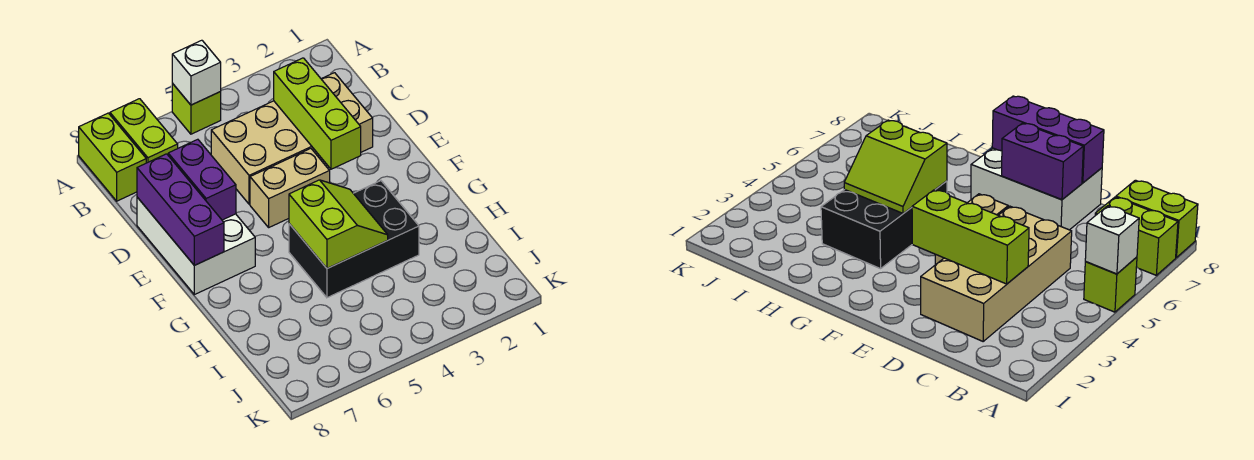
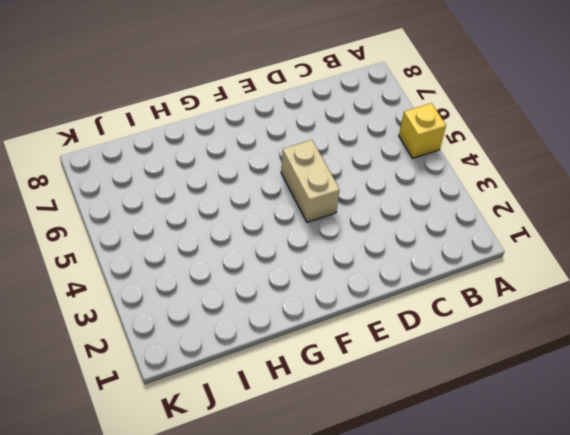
yellow 1x1 brick [399,103,446,158] -> lime 1x1 brick [172,83,221,134]
none -> lime 1x2 brick [110,99,178,163]
none -> lime 1x2 brick [79,113,146,201]
none -> tan 2x4 brick [211,73,373,204]

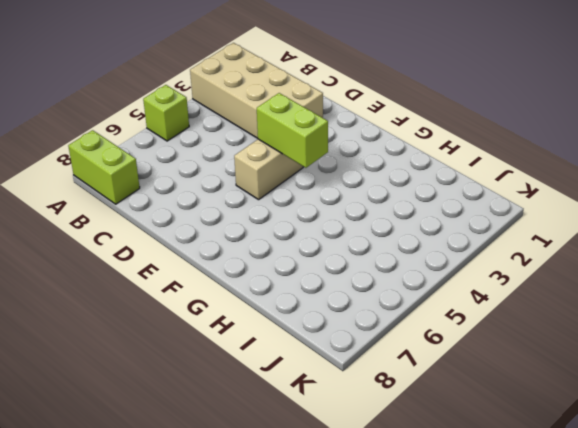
tan 2x4 brick [190,43,323,138] -> tan 2x4 brick turned to [211,73,373,204]
lime 1x2 brick [257,93,328,168] -> lime 1x2 brick moved to [110,99,178,163]
none -> white 2x3 brick [137,197,255,295]
none -> black 2x3 brick [289,181,419,298]
none -> white 1x1 brick [172,40,221,105]

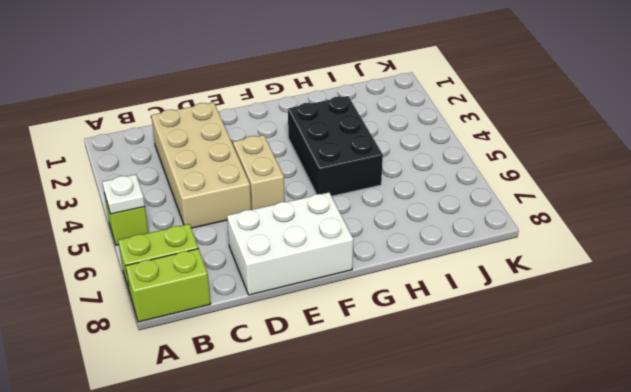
white 1x1 plate [102,174,145,214] -> white 1x1 brick [172,40,221,105]
none -> lime 1x3 brick [274,58,361,169]
none -> purple 1x2 brick [168,139,236,220]
none -> purple 1x3 brick [137,154,224,265]

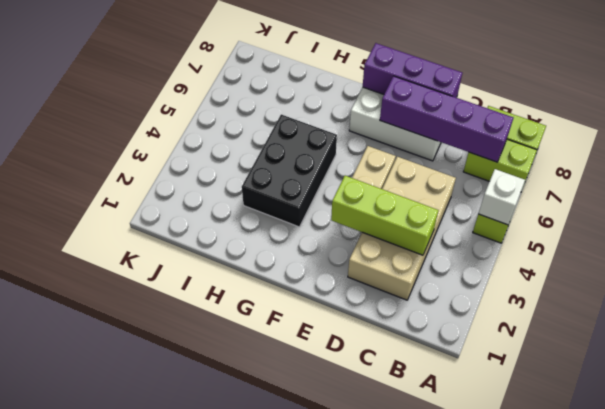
purple 1x4 brick [380,76,513,162] -> purple 1x2 brick [168,139,236,220]
none -> lime 2x2 slope [289,180,388,268]

